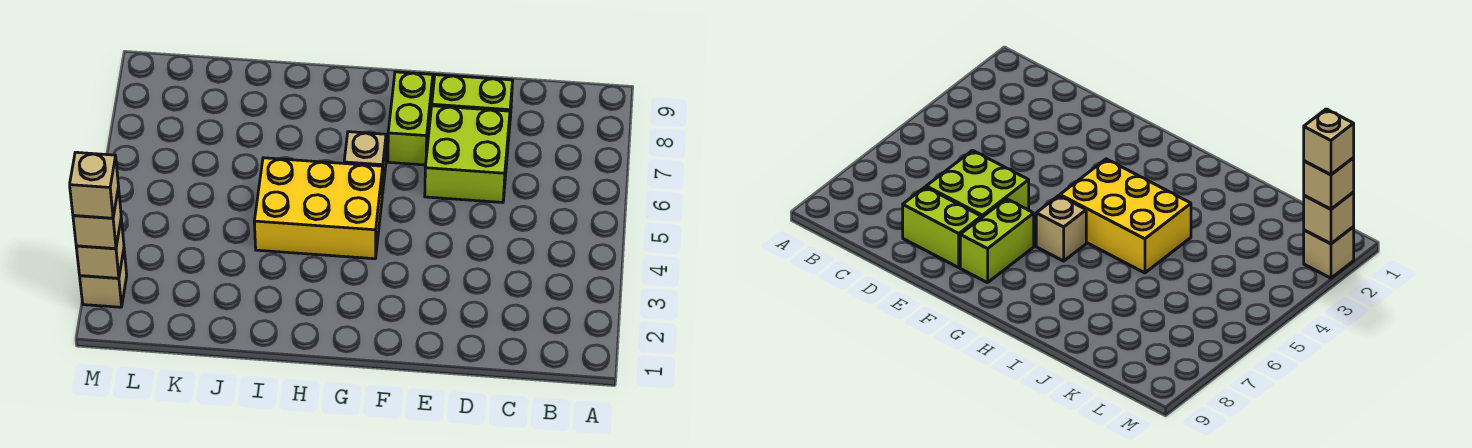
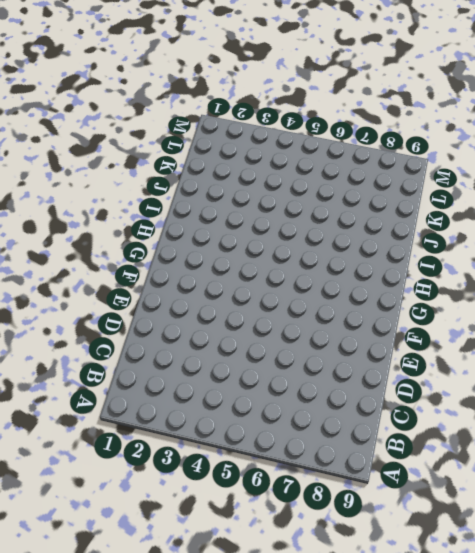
none -> lime 2x2 brick [425,106,510,202]
none -> lime 1x2 brick [432,75,513,129]

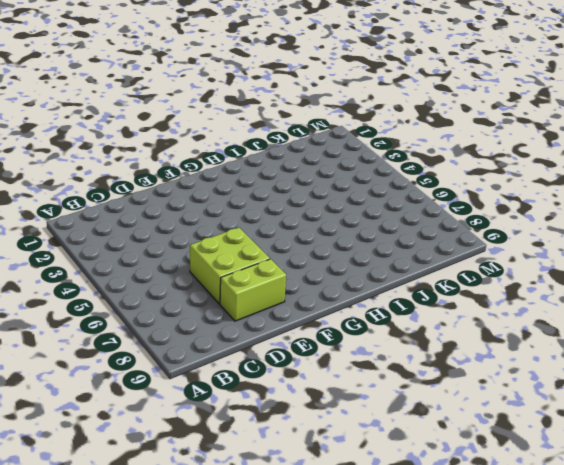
none -> lime 1x2 brick [388,72,433,165]
none -> yellow 2x3 brick [254,158,383,259]

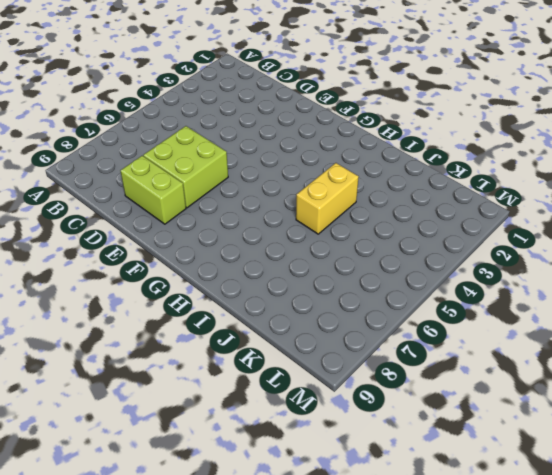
yellow 1x2 brick [296,163,359,234] -> yellow 2x3 brick [254,158,383,259]
none -> lime 1x2 brick [388,72,433,165]
none -> tan 1x1 brick [344,132,386,194]

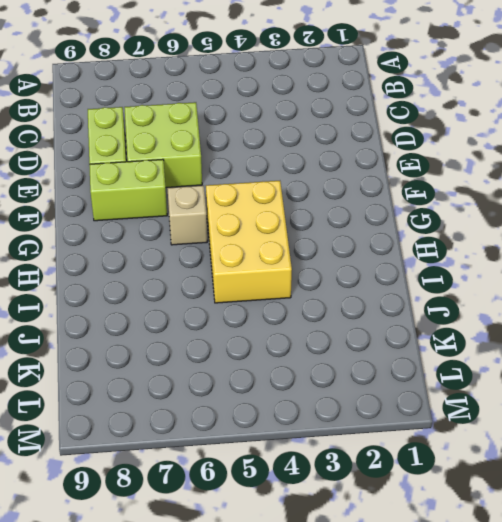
none -> tan 1x1 brick [80,250,127,307]
none -> tan 1x1 brick [76,219,124,278]

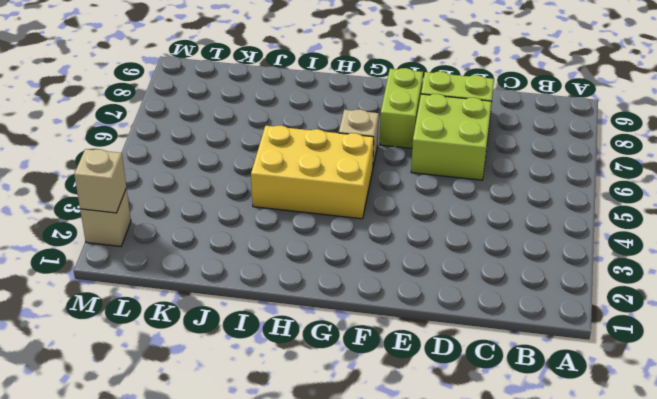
none -> tan 1x1 brick [73,187,121,249]
none -> tan 1x1 brick [70,152,118,218]

